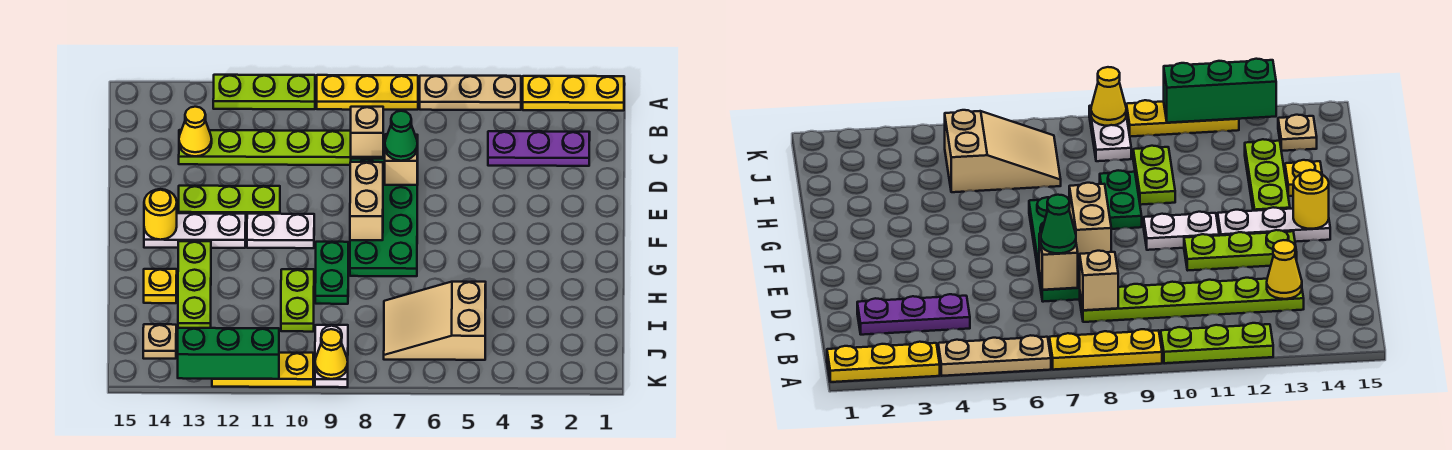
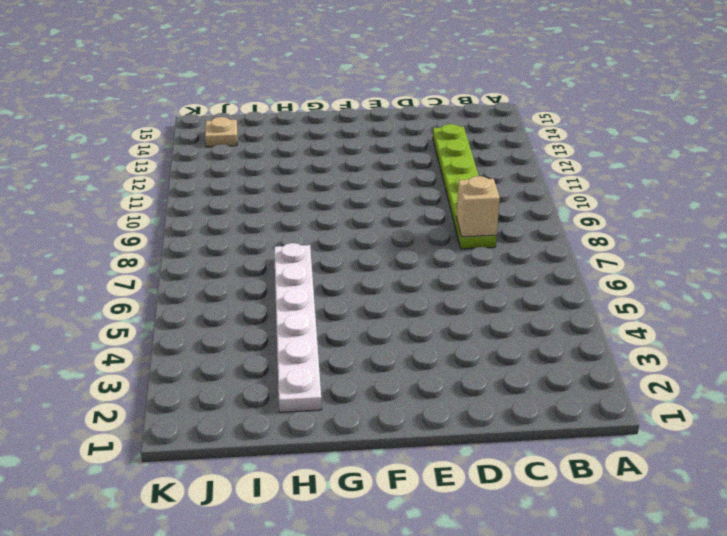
white 1x6 plate [274,243,322,412] -> none
none -> yellow 1x3 plate [523,76,624,111]
none -> tan 1x3 plate [420,76,521,110]
none -> yellow 1x3 plate [317,75,418,110]

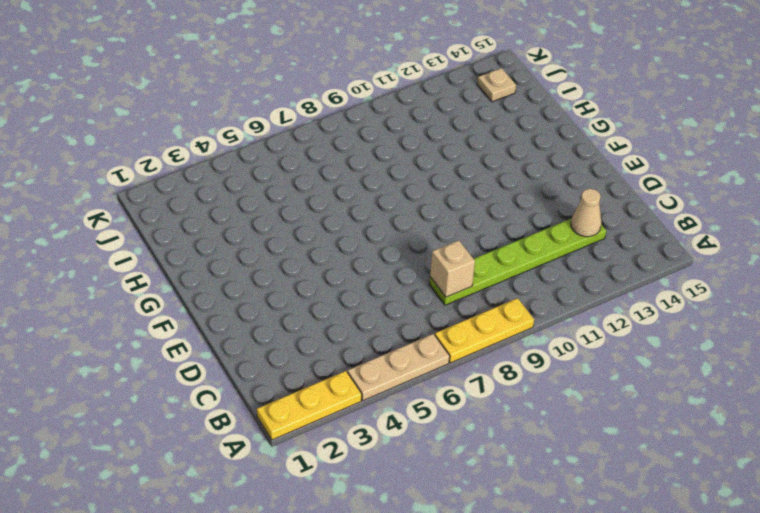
tan 1x1 cone [571,189,601,237] -> yellow 1x1 cone [179,107,212,156]
none -> lime 1x3 plate [213,75,315,109]
none -> purple 1x3 plate [488,131,590,166]
none -> green 2x4 plate [350,159,418,276]

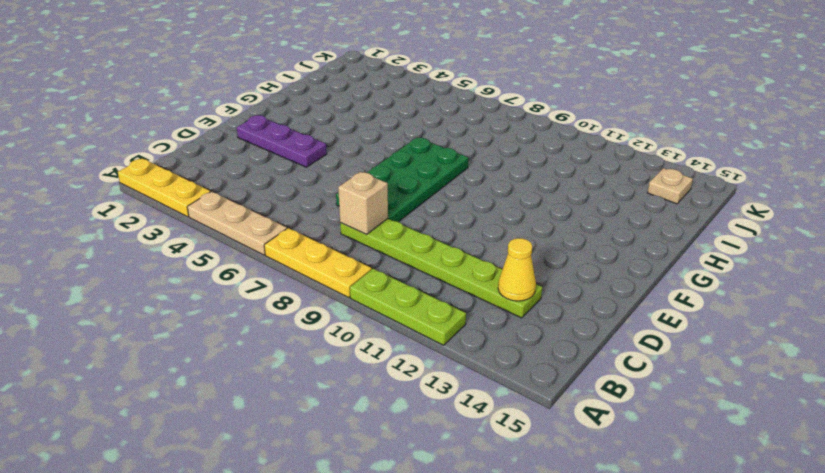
purple 1x3 plate [237,115,327,167] -> purple 1x3 plate moved to [488,131,590,166]
none -> lime 1x3 plate [179,186,280,220]
none -> white 1x2 plate [247,214,314,248]
none -> white 1x3 plate [144,213,246,248]

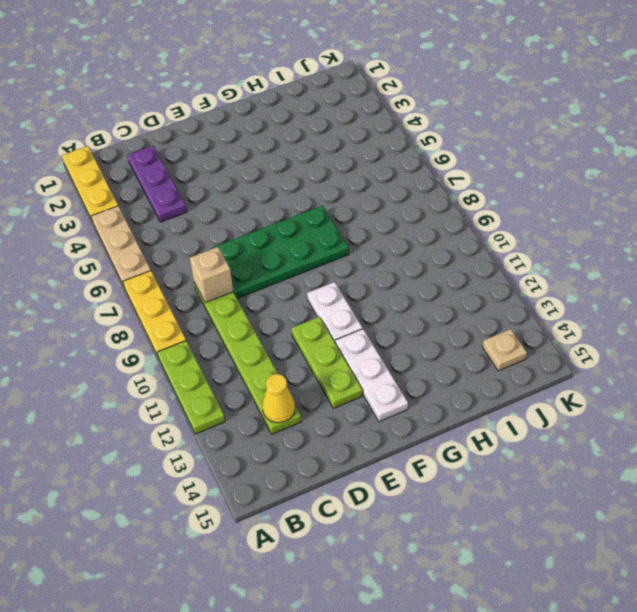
none -> green 1x2 plate [315,242,348,304]
none -> lime 1x3 plate [178,241,211,328]
none -> lime 1x2 plate [281,269,314,332]

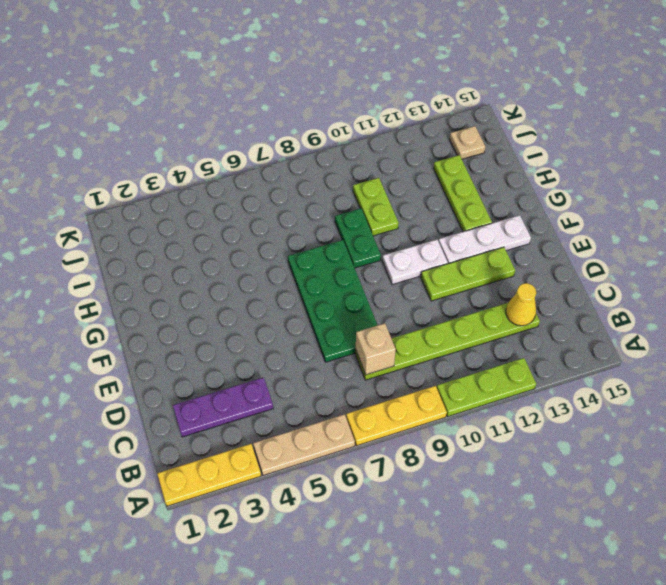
none -> yellow 1x1 plate [144,269,177,303]
none -> tan 2x3 slope [384,282,486,360]
none -> white 1x2 plate [315,325,348,387]

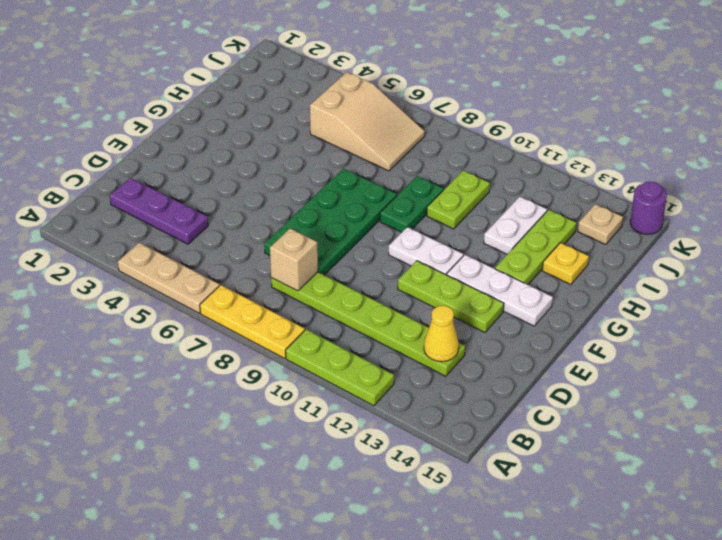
white 1x2 plate [484,197,547,254] -> white 1x2 plate moved to [315,325,348,387]
purple 1x1 round brick [630,182,667,234] -> none
none -> yellow 1x3 plate [523,76,624,111]
none -> yellow 1x3 plate [212,353,313,387]
none -> tan 1x1 brick [385,134,418,185]

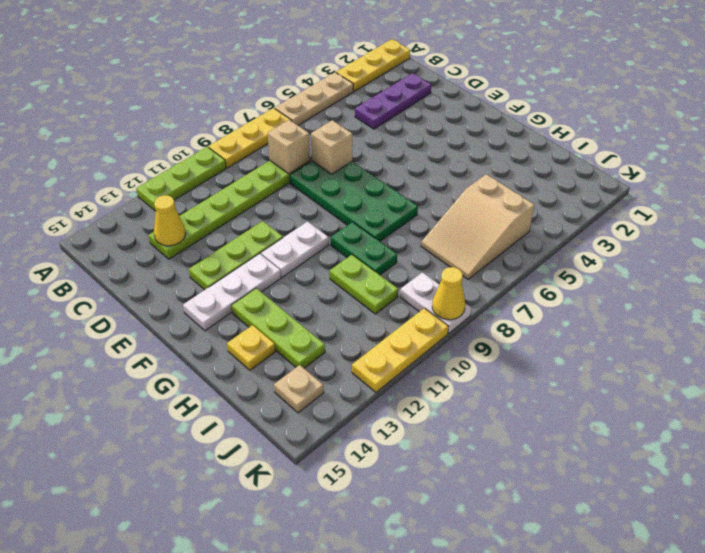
none -> tan 1x2 brick [350,162,383,240]
none -> yellow 1x1 round brick [144,189,177,240]
none -> green 1x3 brick [178,328,279,379]

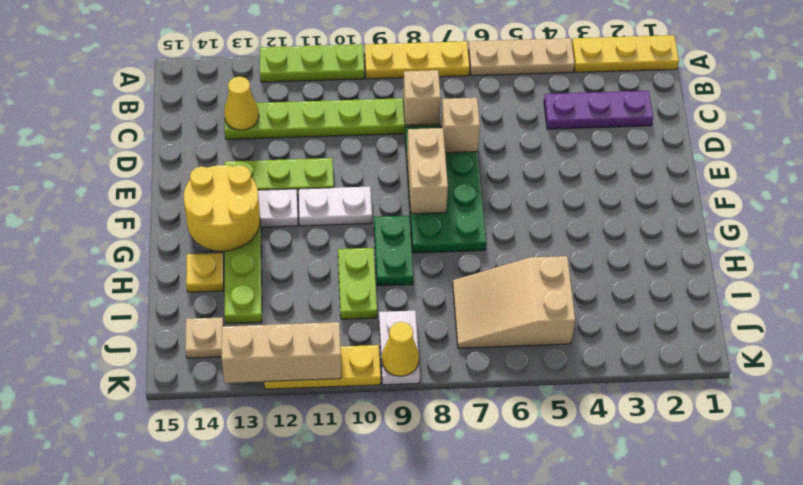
yellow 2x2 round brick [184,165,260,251] -> yellow 1x1 round brick [144,189,177,240]
tan 1x3 brick [222,322,341,383] -> green 1x3 brick [178,328,279,379]
none -> green 1x1 cone [385,111,418,161]

